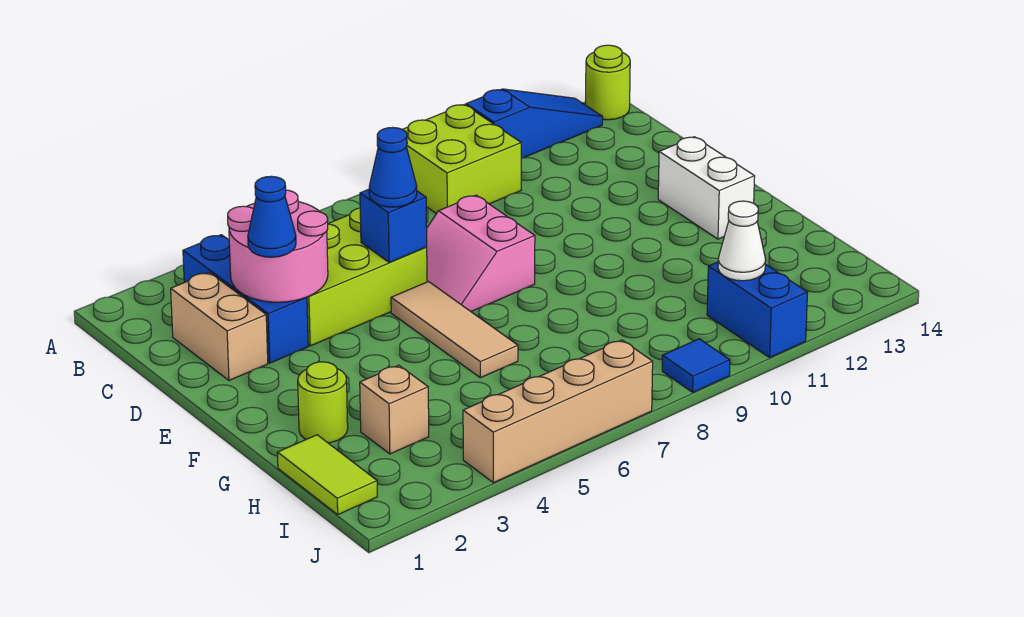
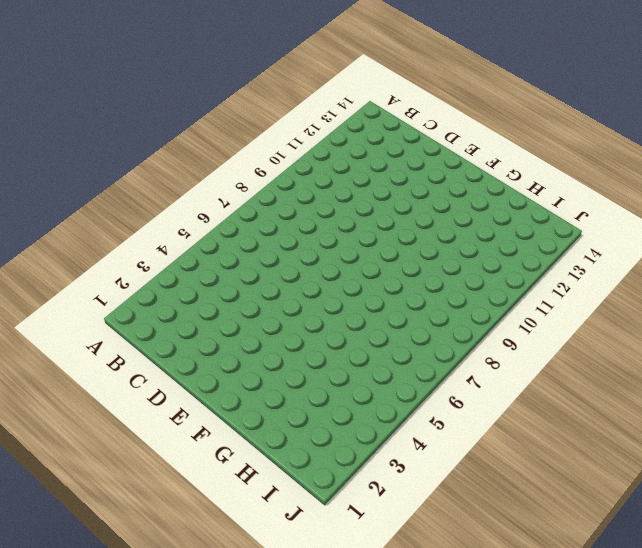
none -> lime 2x2 brick [403,104,521,213]
none -> blue 1x3 slope [466,89,603,158]
none -> lime 1x1 round brick [586,45,630,120]

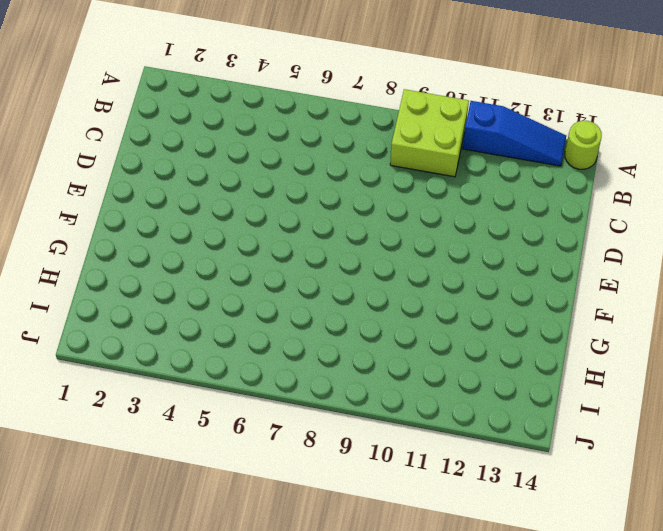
none -> blue 1x3 brick [183,235,308,363]
none -> tan 1x2 brick [171,272,268,380]
none -> lime 2x3 brick [307,208,427,346]

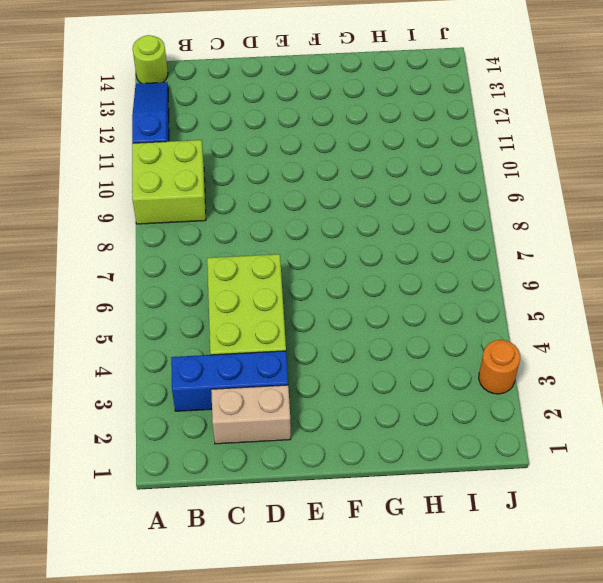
orange 1x1 round brick [479,340,520,394] -> none
none -> pink 2x2 slope [426,195,535,312]
none -> tan 1x3 tile [391,282,518,378]
none -> white 1x2 brick [658,137,755,239]

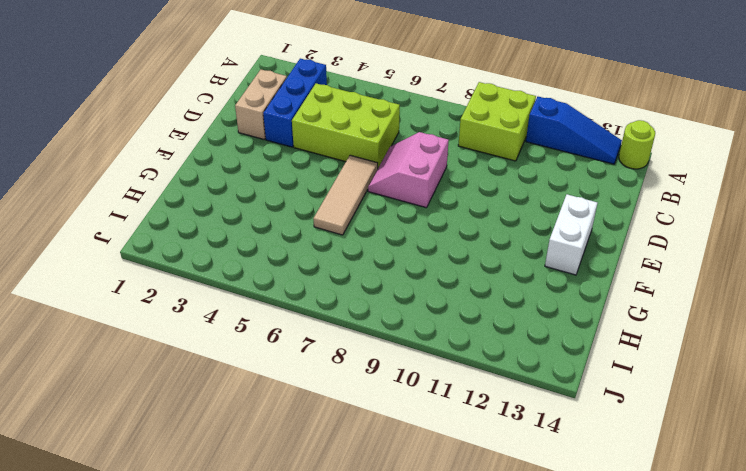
none -> lime 1x1 round brick [298,362,348,443]
none -> lime 1x2 tile [277,435,377,514]
none -> tan 1x1 brick [360,365,429,454]

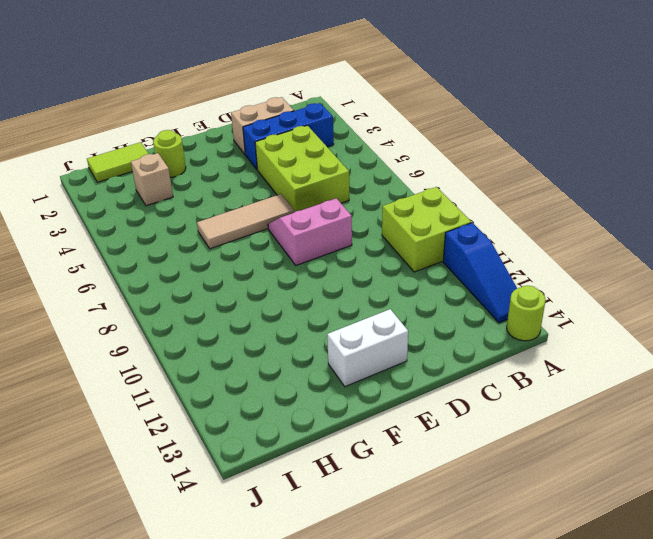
none -> blue 1x2 brick [707,262,808,357]
none -> tan 1x4 brick [463,340,653,483]
none -> blue 1x1 tile [662,339,730,392]

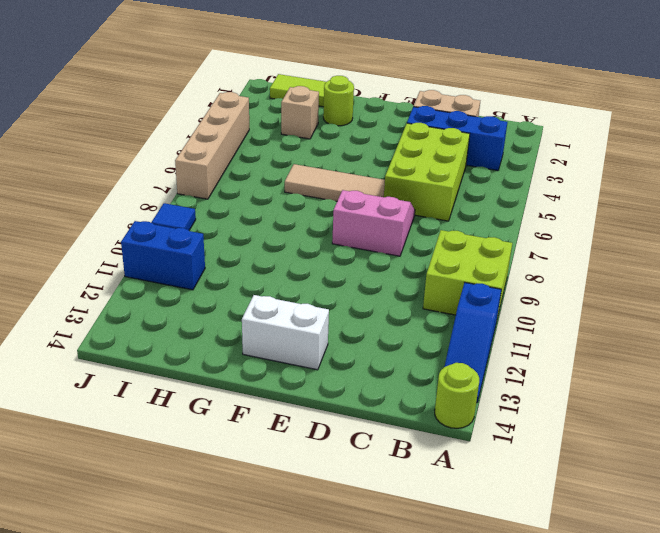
none -> pink 2x2 round brick [228,190,328,302]
none -> blue 1x1 brick [360,189,427,262]
none -> white 1x1 cone [718,201,766,281]

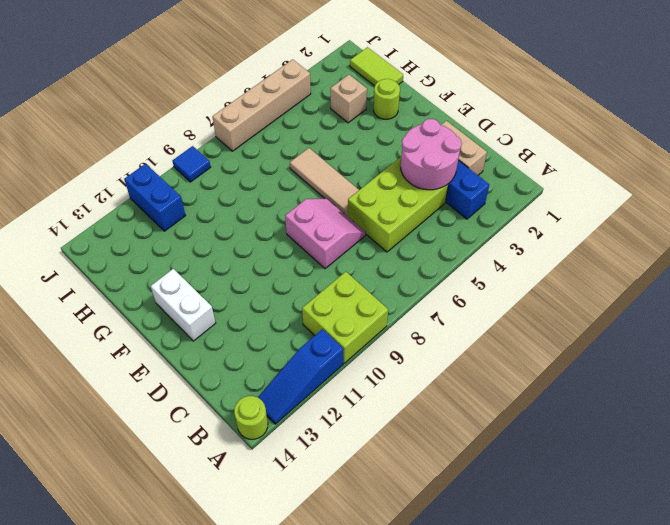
none -> blue 1x1 brick [360,189,427,262]
none -> white 1x1 cone [718,201,766,281]
none -> blue 1x1 cone [248,176,296,257]

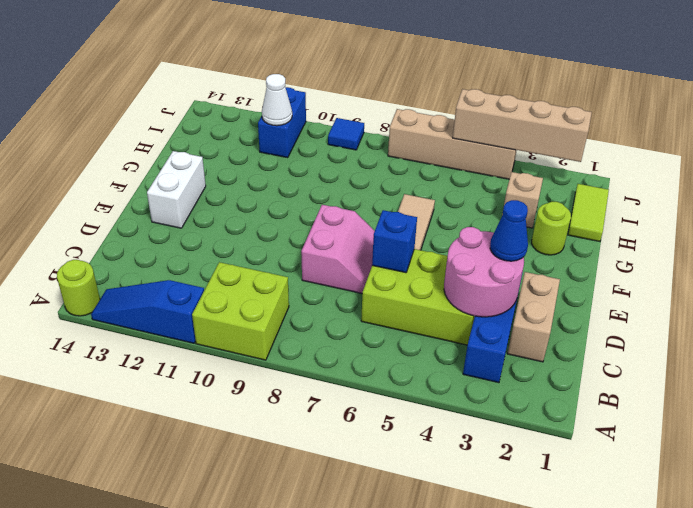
tan 1x4 brick [453,89,592,162] -> none
none -> blue 1x1 cone [369,128,417,207]

